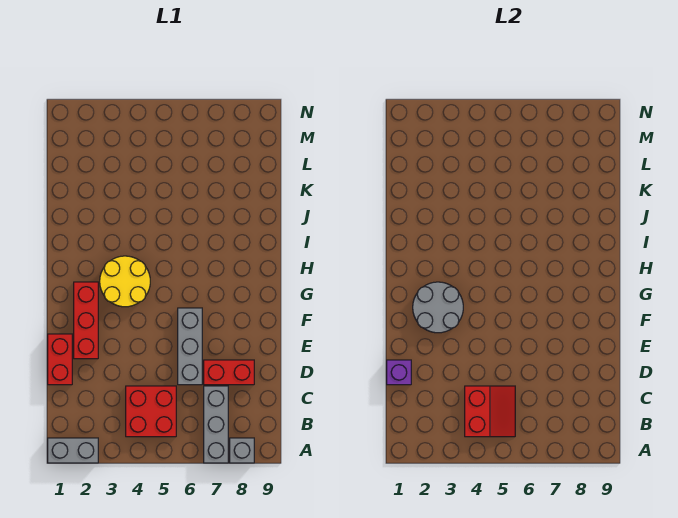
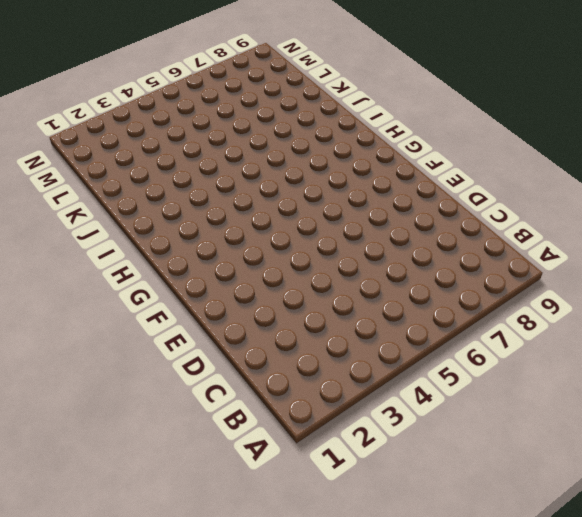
none -> grey 1x2 brick [48,438,98,463]
none -> grey 1x3 brick [204,386,228,463]
none -> grey 1x1 brick [230,438,254,463]

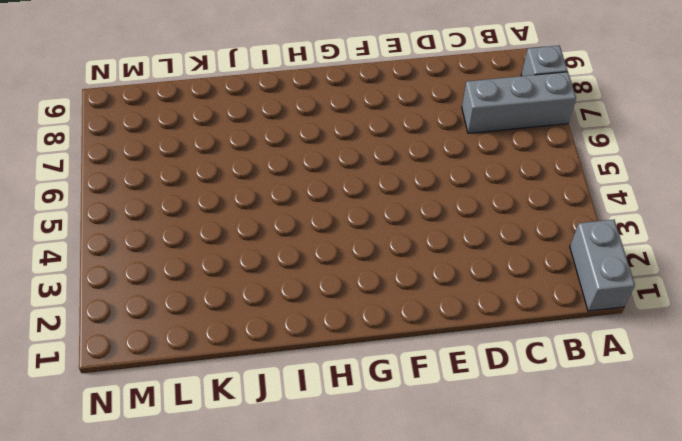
none -> red 2x2 brick [126,386,176,437]
none -> red 1x2 brick [48,334,72,385]
none -> grey 1x3 brick [178,308,202,385]

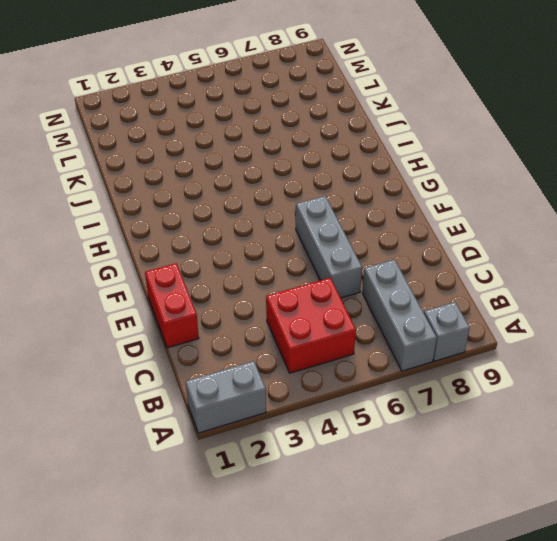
none -> red 1x2 brick [204,360,254,385]
none -> red 1x3 brick [74,282,98,359]
none -> yellow 2x2 round brick [100,256,150,307]

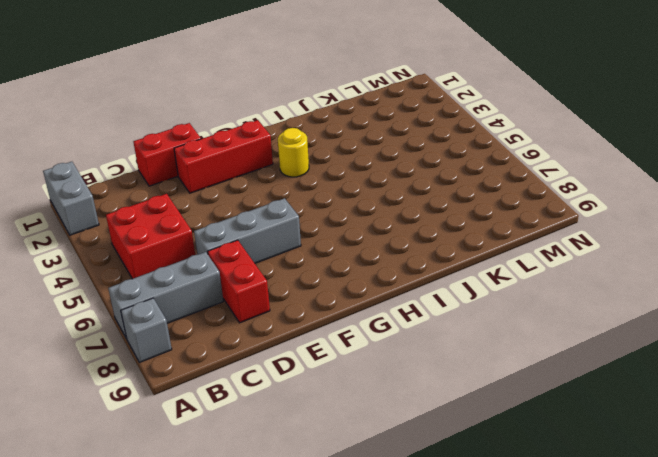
yellow 1x1 round brick [278,128,309,177] -> yellow 2x2 round brick [100,256,150,307]
none -> red 2x2 slope [465,386,515,437]
none -> purple 1x1 brick [387,360,411,385]
none -> grey 2x2 round brick [413,282,463,333]

